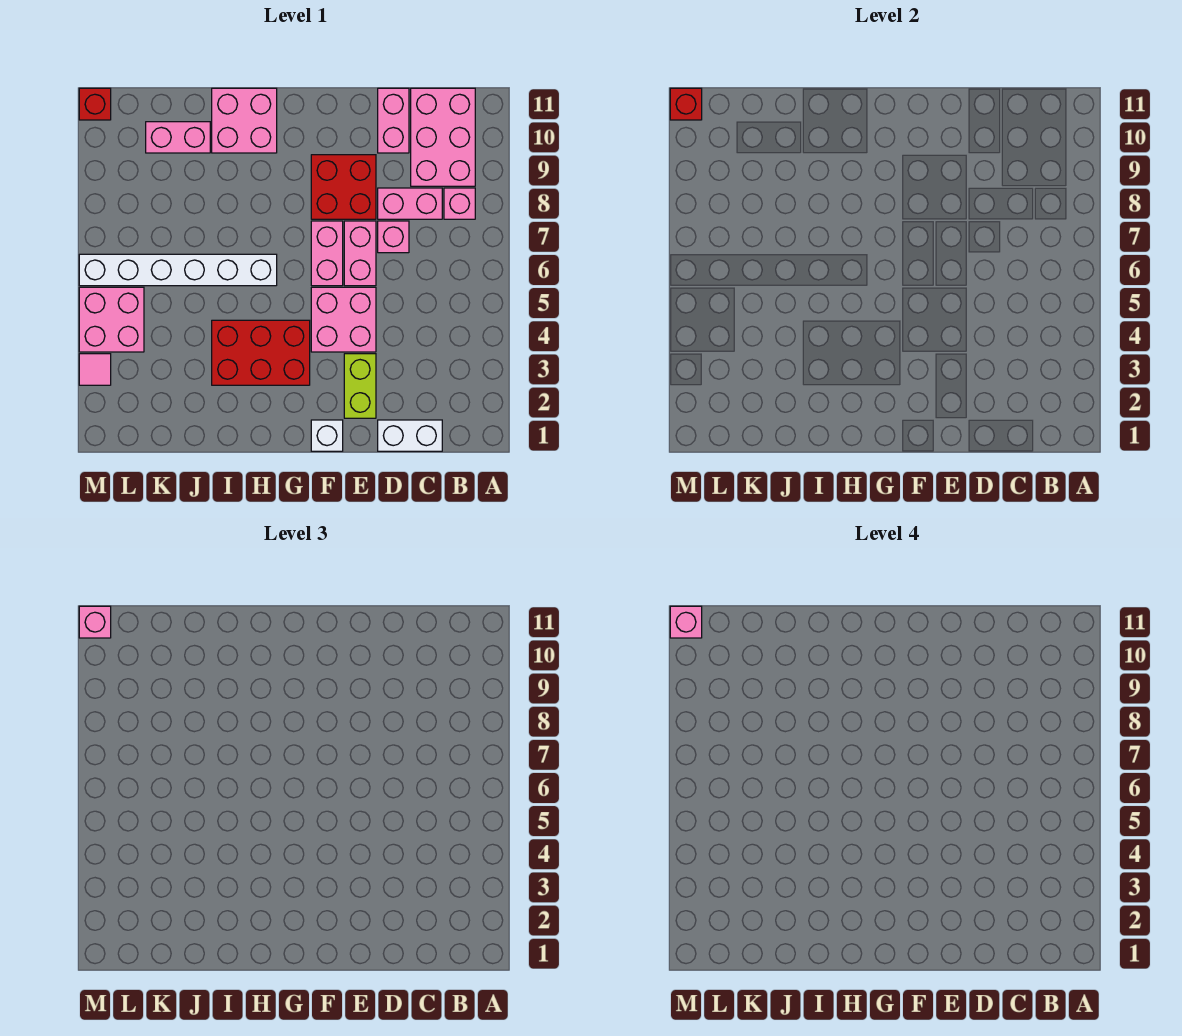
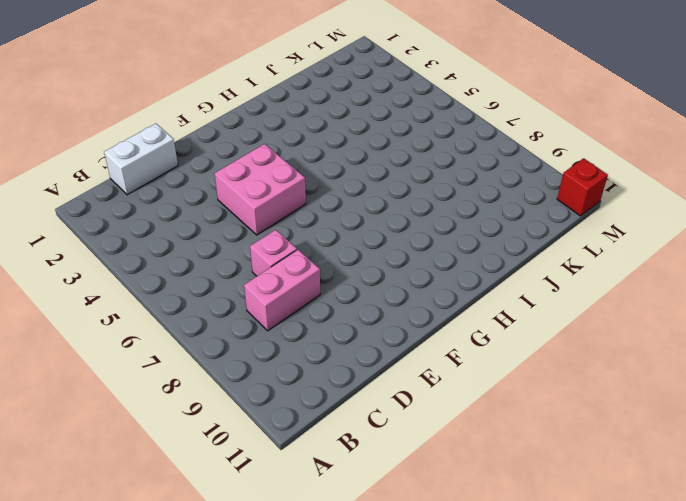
none -> pink 1x1 brick [444,188,475,219]
none -> pink 2x3 brick [411,88,475,186]
none -> pink 1x2 brick [378,88,409,153]

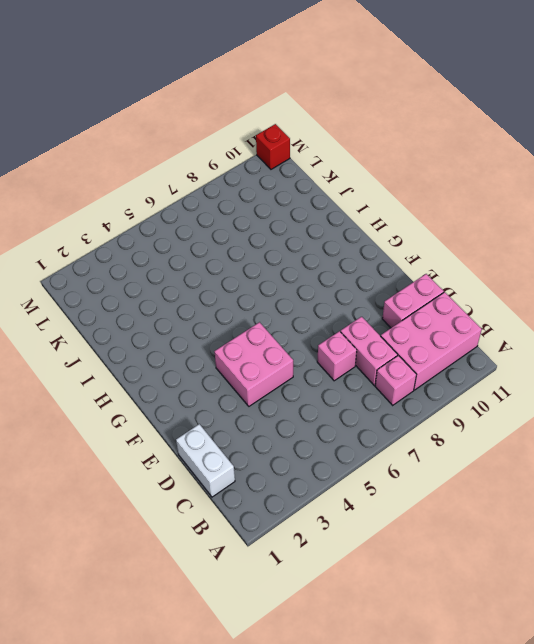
none -> lime 1x2 brick [344,354,376,418]
none -> pink 1x2 brick [344,221,376,286]
none -> red 2x2 brick [311,155,376,219]

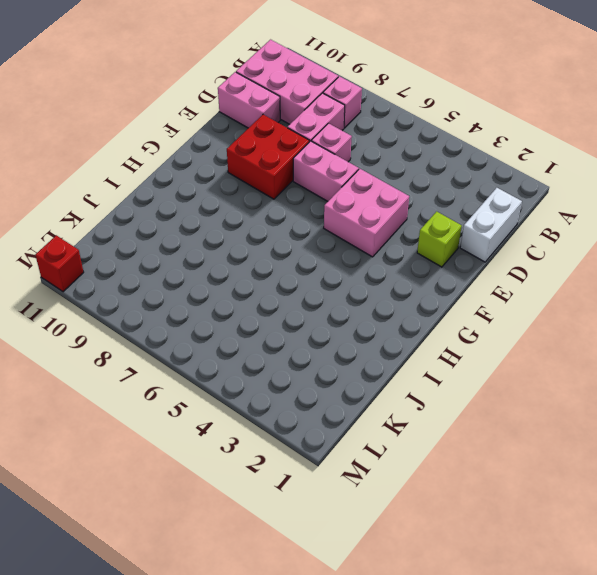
lime 1x1 brick [417,211,462,267] -> lime 1x2 brick [344,354,376,418]
none -> white 1x1 brick [311,420,343,451]
none -> pink 1x2 brick [311,221,343,286]
none -> red 2x3 brick [212,320,310,385]

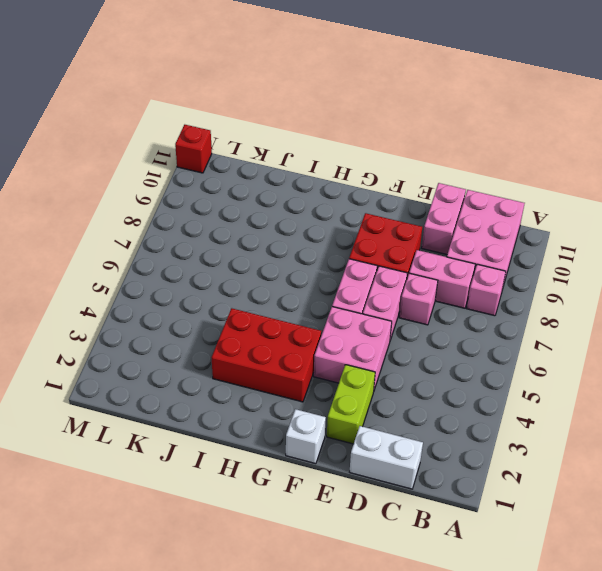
none -> white 1x6 brick [79,254,277,286]
none -> pink 2x2 brick [212,88,277,153]
none -> pink 1x2 brick [146,122,210,153]

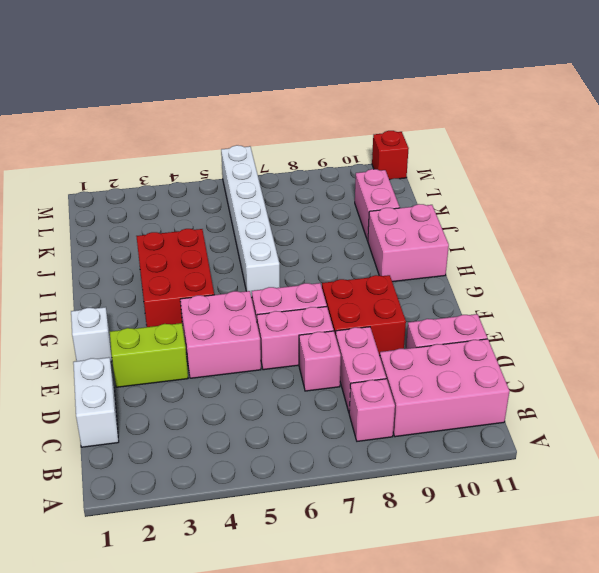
none -> pink 2x2 brick [79,287,144,352]
none -> pink 1x1 tile [79,354,111,385]
none -> red 1x1 brick [670,88,702,120]

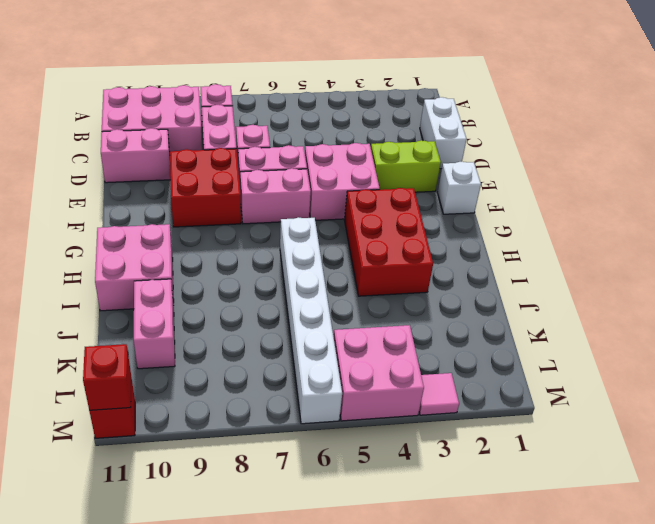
none -> pink 1x1 brick [79,606,111,638]
none -> pink 1x1 brick [670,606,702,638]

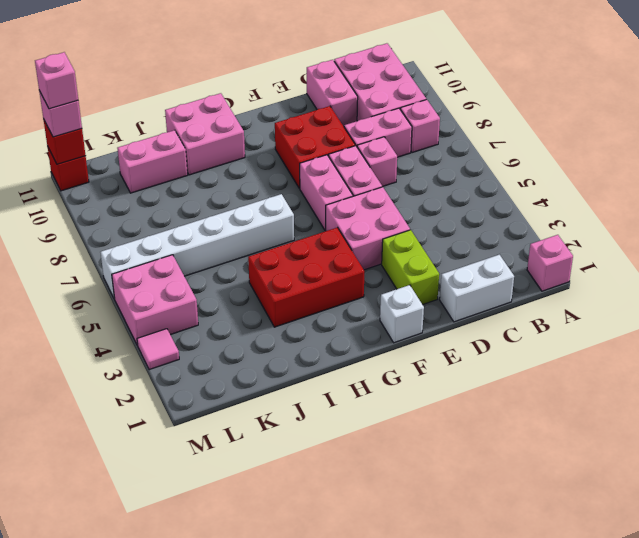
pink 1x1 brick [527,235,573,291] -> none

